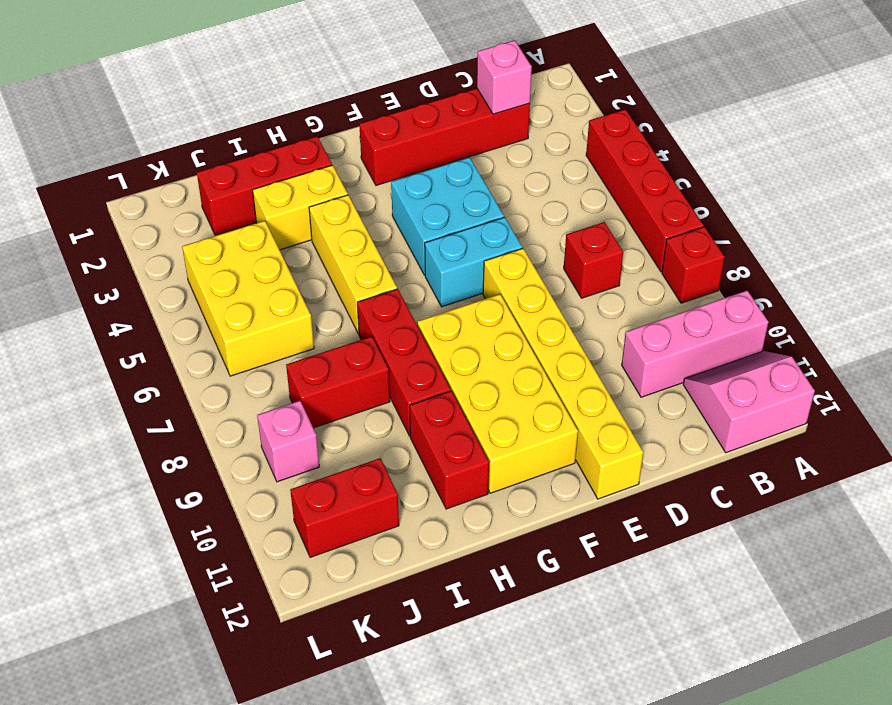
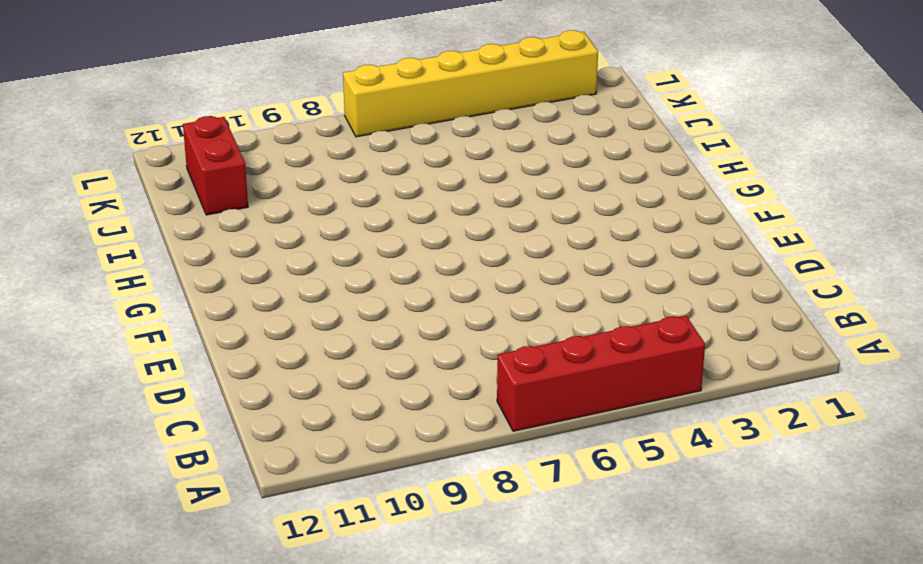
yellow 1x6 brick [343,30,598,137] -> yellow 1x6 brick moved to [483,248,643,499]
none -> red 1x1 brick [662,227,725,303]
none -> pink 1x3 brick [622,291,768,397]
none -> pink 2x2 slope [683,351,815,453]

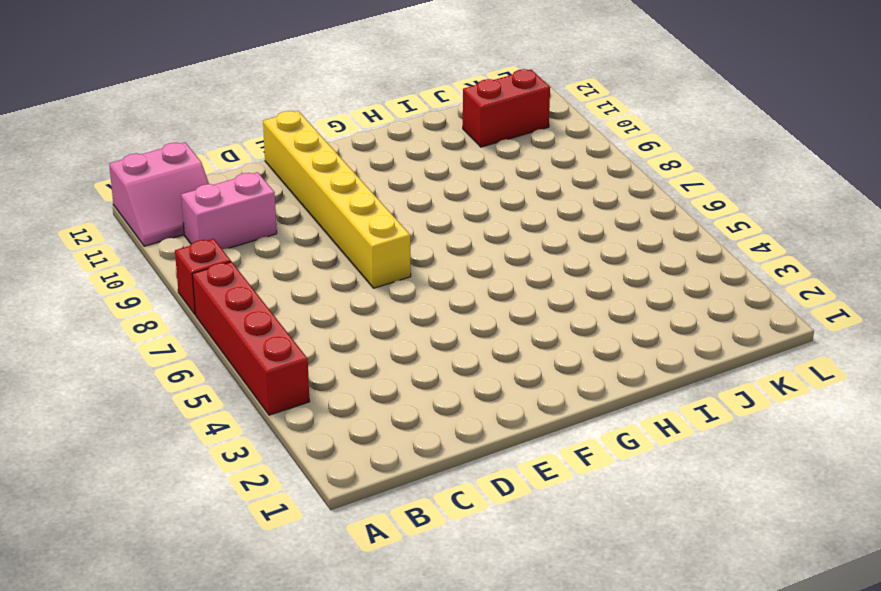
pink 1x2 brick [181,172,277,249] -> pink 1x3 brick [622,291,768,397]
none -> red 1x4 brick [359,88,530,186]
none -> red 1x1 brick [564,222,623,298]
none -> cyan 2x2 brick [391,157,504,275]

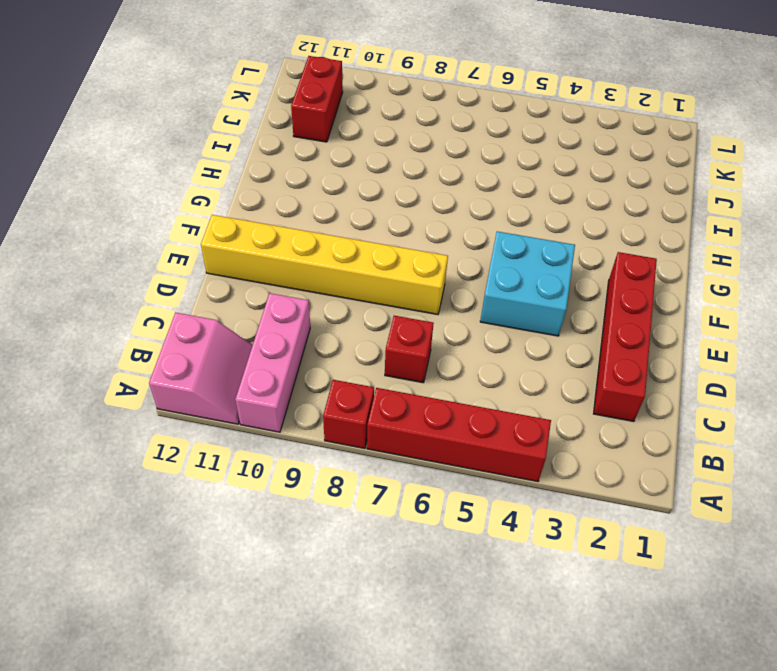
none -> cyan 1x2 brick [425,217,522,307]
none -> yellow 2x4 brick [417,294,578,493]
none -> red 1x3 brick [197,136,332,235]

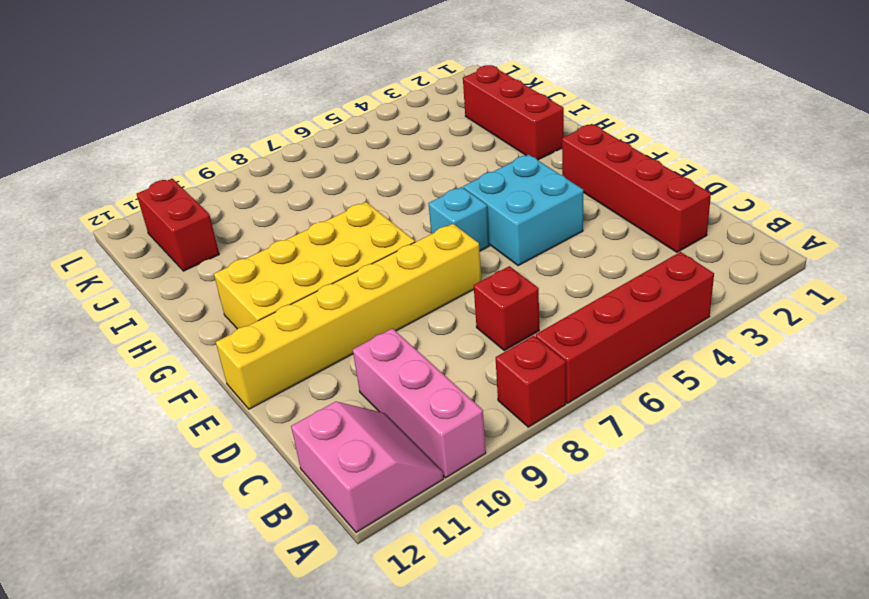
cyan 1x1 brick [428,187,489,251] -> cyan 1x2 brick [425,217,522,307]
none -> yellow 1x2 brick [253,165,348,250]
none -> yellow 1x3 brick [309,195,397,334]
none -> red 1x3 brick [357,289,451,436]

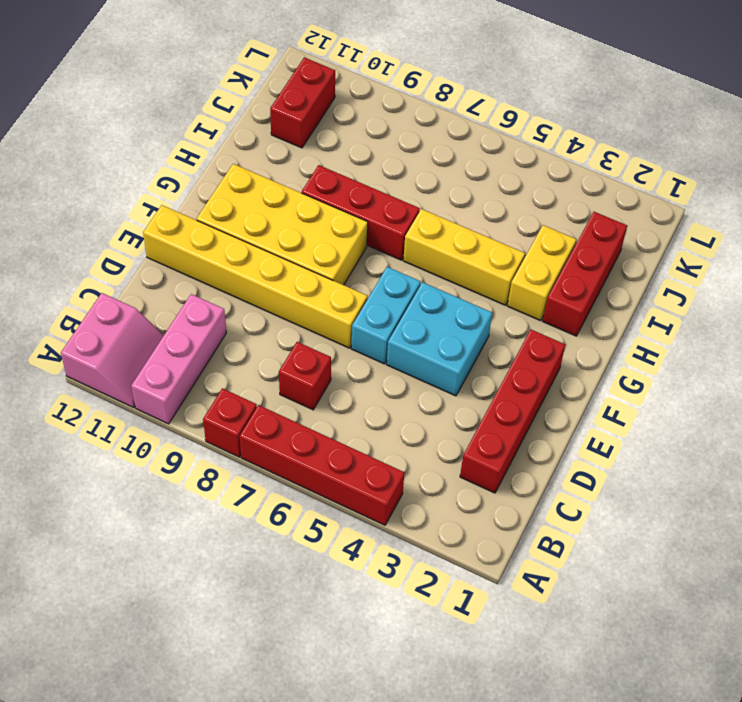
none -> red 1x2 brick [410,391,489,509]
none -> red 1x2 brick [286,336,390,428]
none -> yellow 2x3 brick [182,221,314,376]

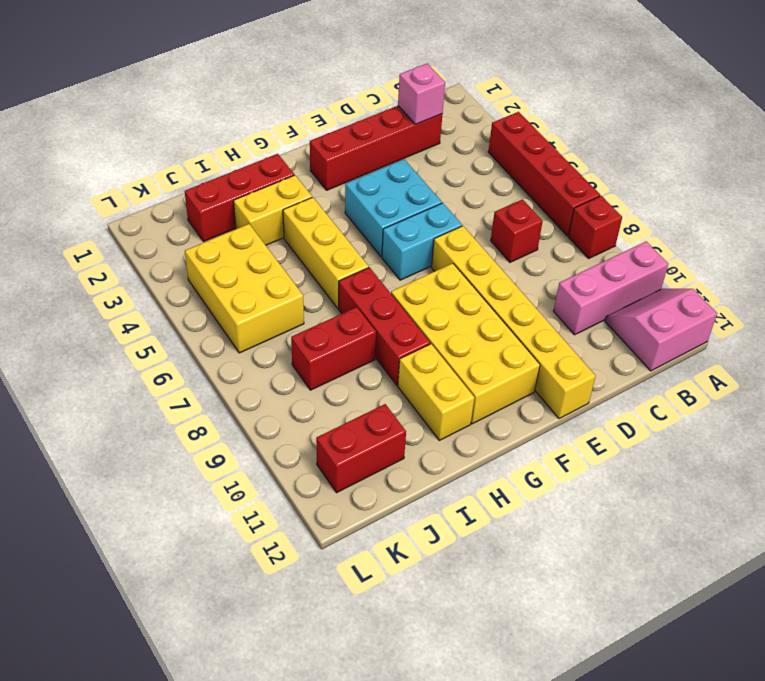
yellow 1x2 brick [398,344,474,440] -> red 1x2 brick [410,391,489,509]
none -> pink 1x1 brick [257,401,319,482]

